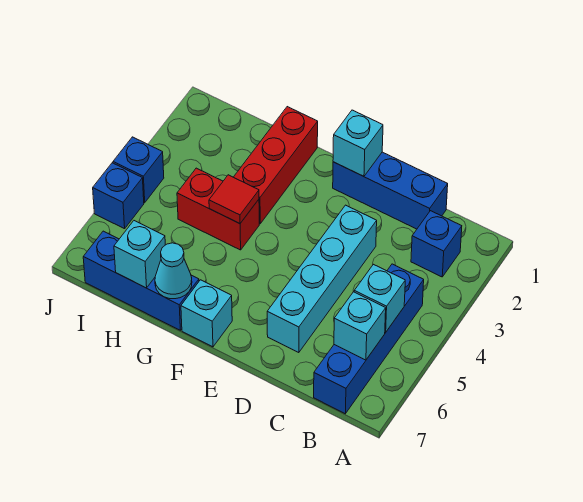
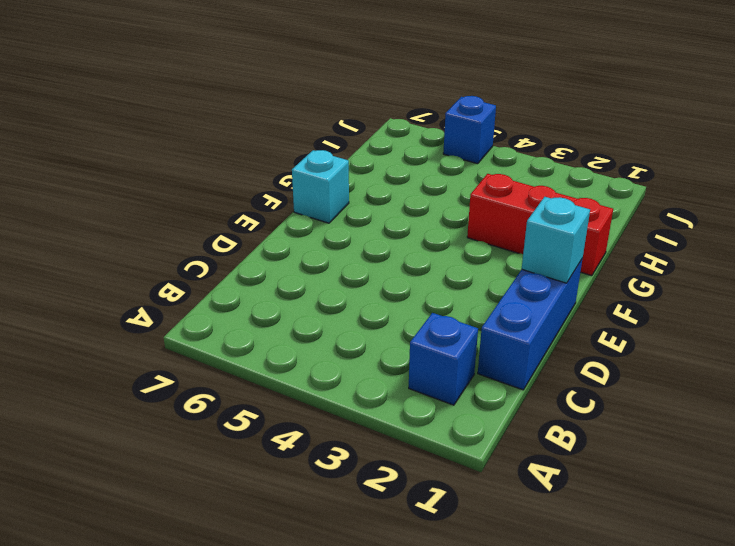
none -> blue 1x4 brick [314,264,424,414]
none -> cyan 1x4 brick [267,205,377,353]
none -> red 1x2 brick [177,168,259,250]

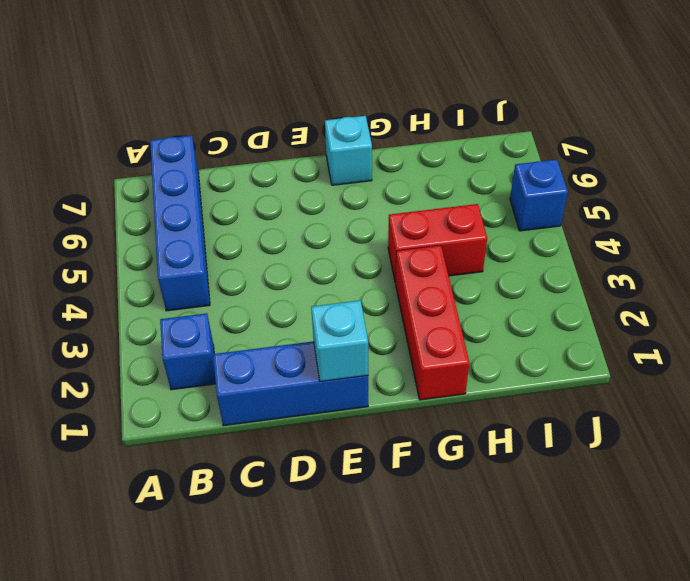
none -> cyan 1x4 brick [267,205,377,353]
none -> blue 1x3 brick [83,231,199,330]
none -> blue 1x1 brick [113,137,164,202]

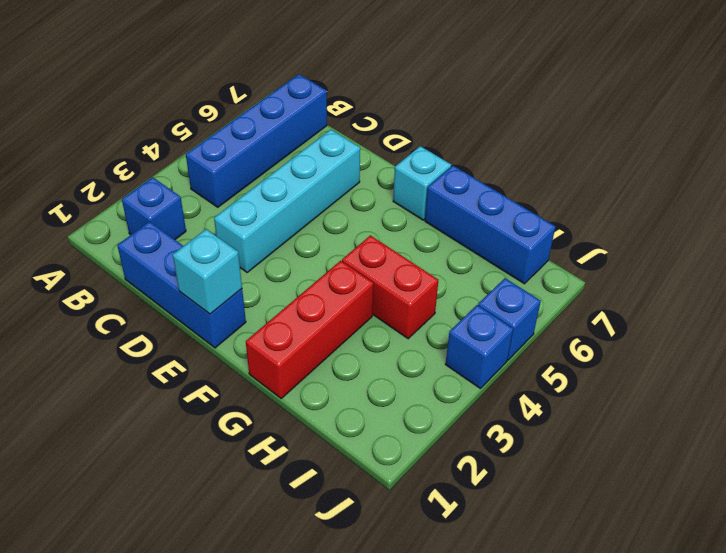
none -> cyan 1x1 brick [354,264,405,332]
none -> cyan 1x1 brick [334,292,386,360]
none -> red 1x1 tile [209,175,259,224]

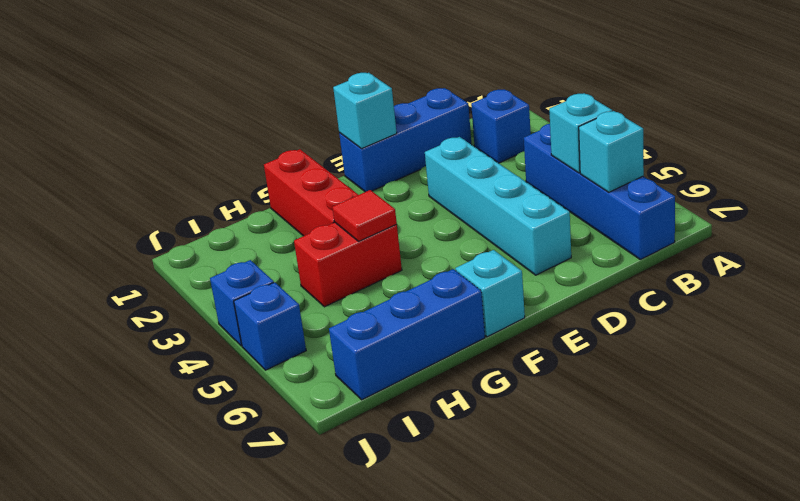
none -> cyan 1x1 cone [155,243,192,299]
none -> cyan 1x1 brick [114,221,165,288]

